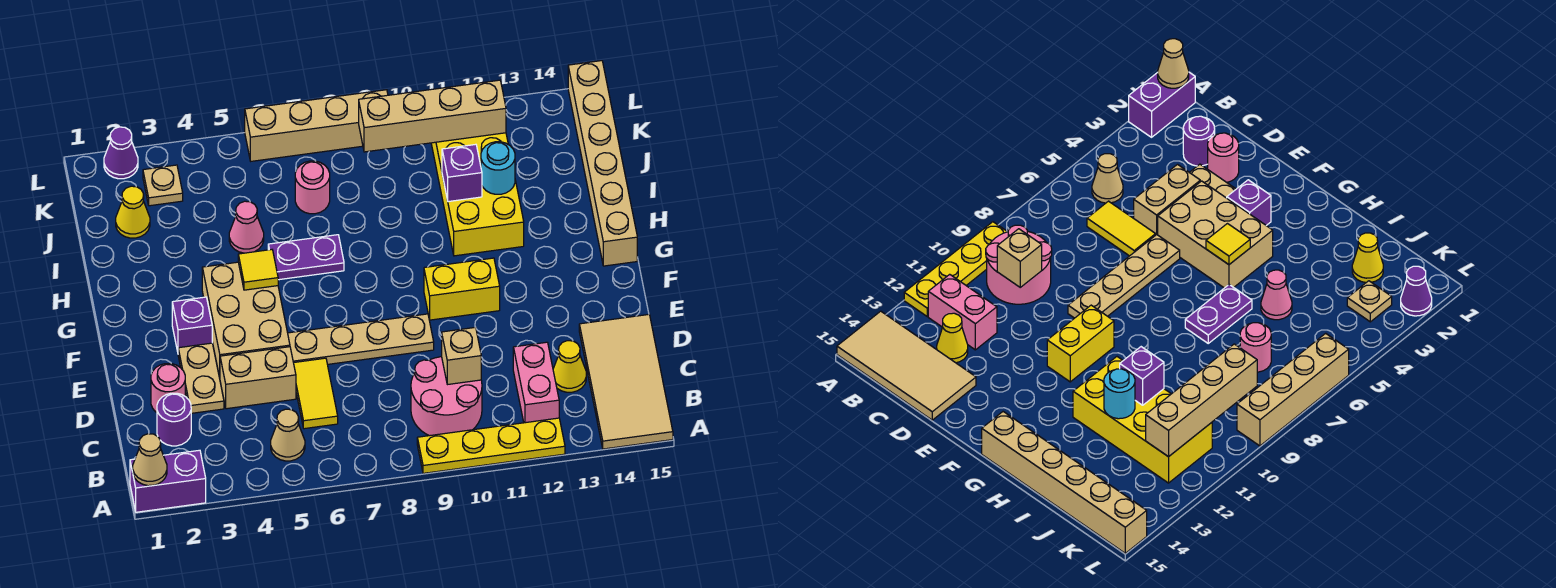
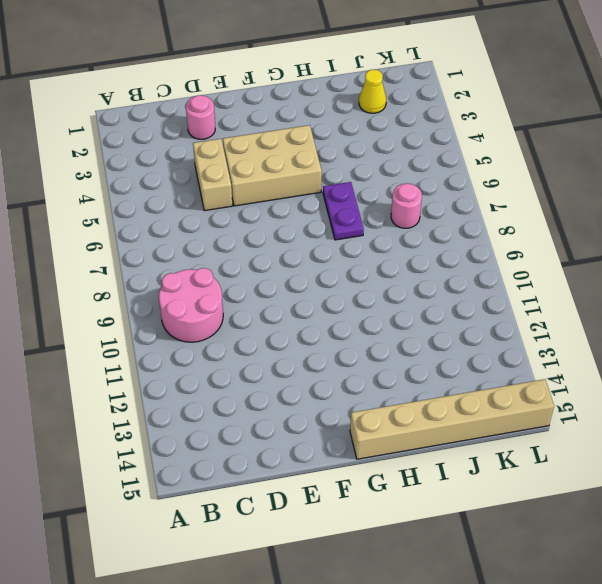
none -> purple 1x2 brick [130,450,206,512]
none -> yellow 1x4 plate [417,418,565,473]
none -> tan 2x4 tile [579,314,673,449]
none -> tan 1x1 cone [271,409,305,461]

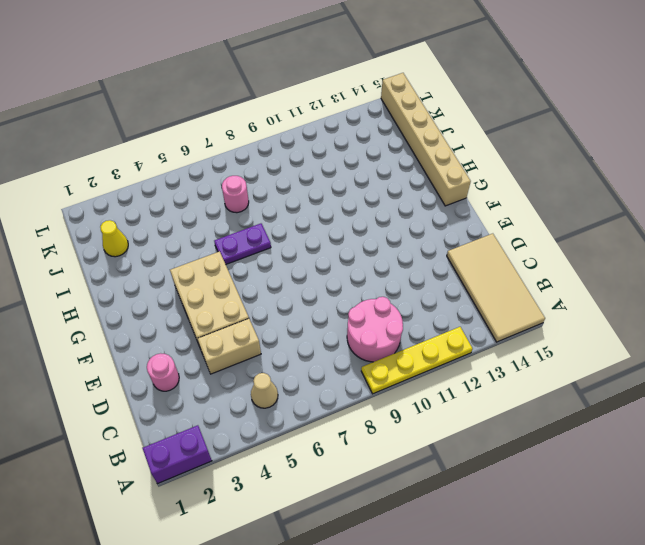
none -> pink 1x2 brick [513,342,559,423]
none -> purple 1x1 round brick [157,393,191,446]
none -> yellow 1x2 tile [294,358,338,429]
none -> yellow 1x1 cone [553,341,586,392]

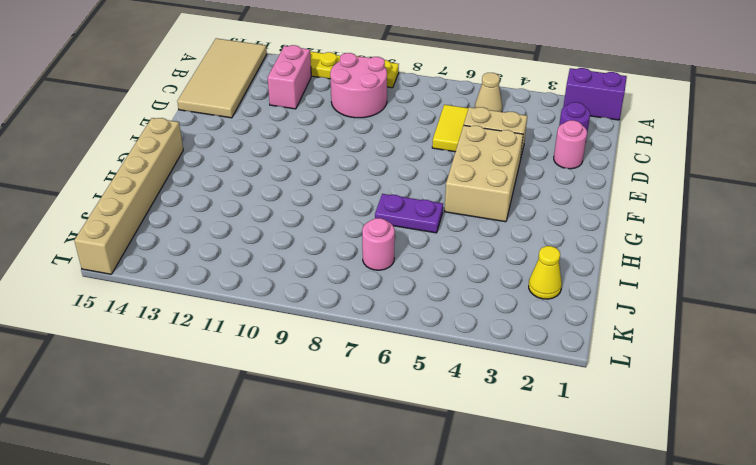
none -> yellow 1x1 cone [553,341,586,392]
none -> tan 1x2 plate [178,343,224,413]
none -> tan 1x4 plate [288,314,434,364]
none -> purple 1x1 brick [172,297,212,352]

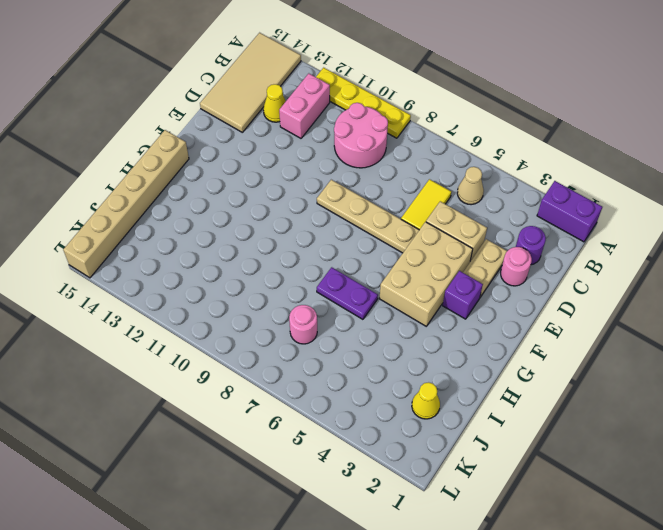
none -> yellow 1x2 brick [424,258,500,320]
none -> yellow 2x4 brick [431,133,524,256]
none -> pink 1x1 cone [229,201,264,253]
none -> tan 1x1 plate [143,165,183,206]

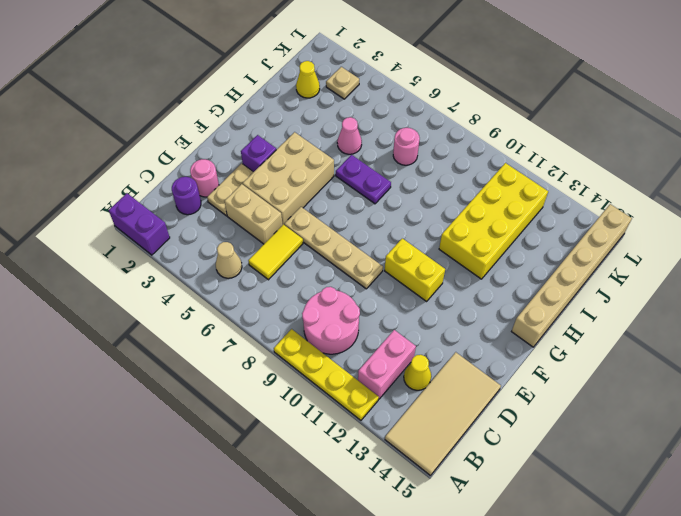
none -> purple 1x1 cone [104,127,138,179]
none -> tan 1x4 brick [245,90,388,161]
none -> tan 1x1 cone [133,434,167,486]
none -> tan 1x1 brick [442,327,481,385]

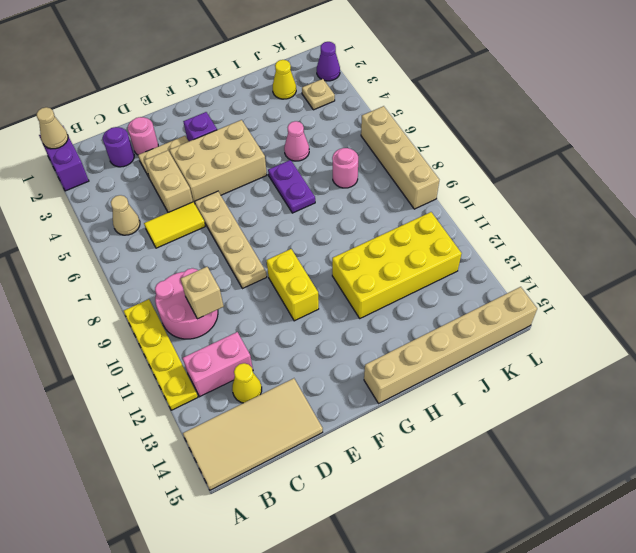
none -> yellow 1x1 tile [238,250,278,290]
none -> purple 1x1 brick [442,144,482,202]
none -> cyan 1x1 round brick [481,142,515,194]
none -> tan 1x4 brick [359,80,506,152]

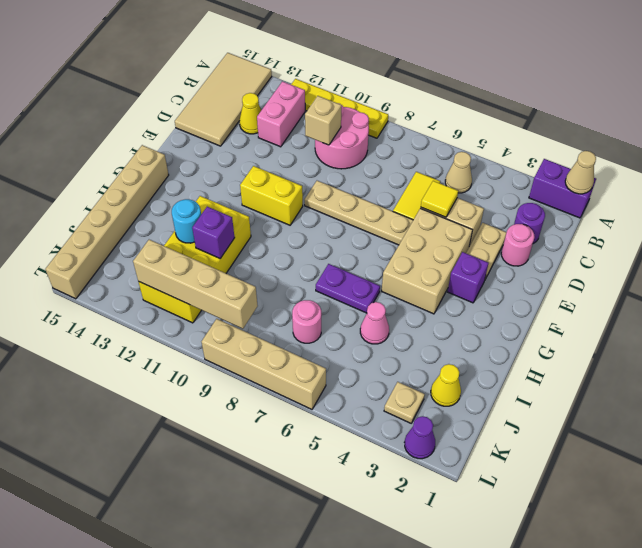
yellow 1x1 tile [421,181,458,217] -> yellow 1x1 tile moved to [238,250,278,290]

